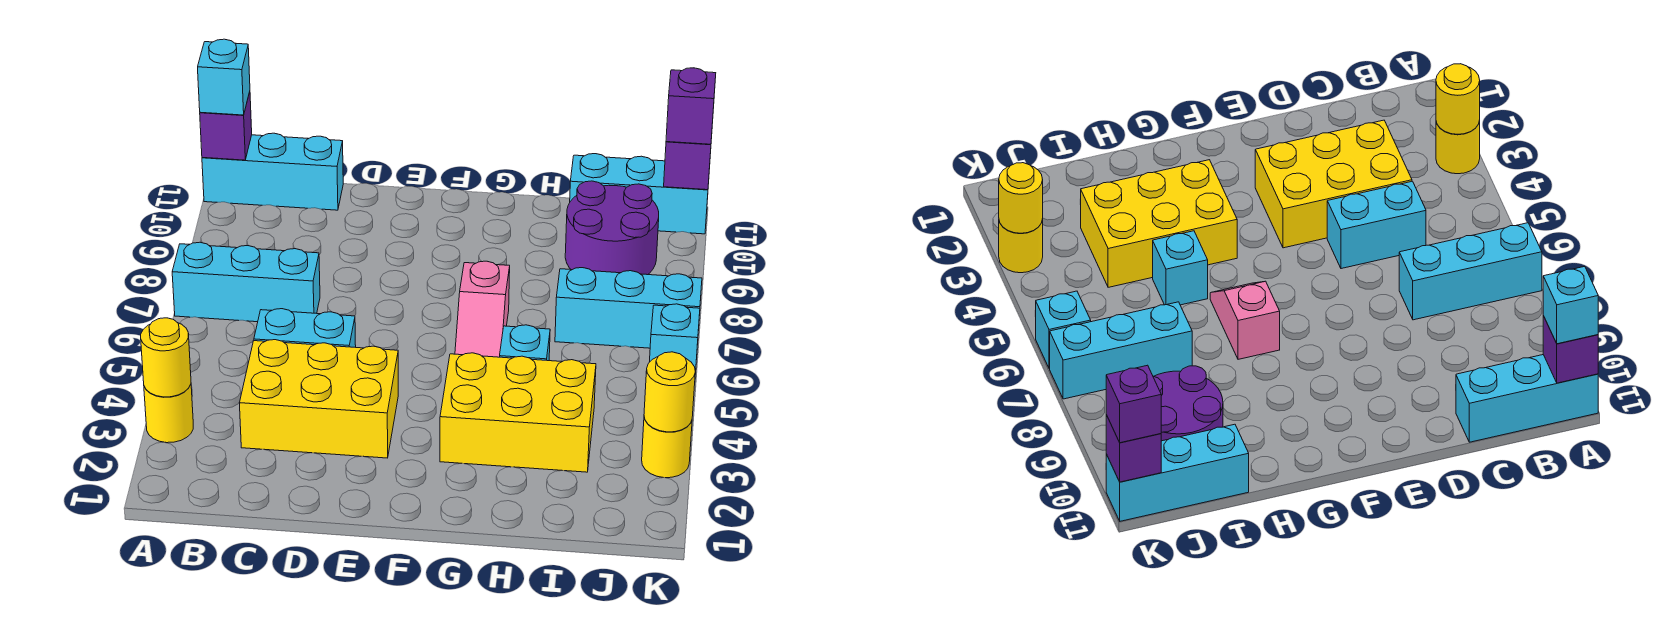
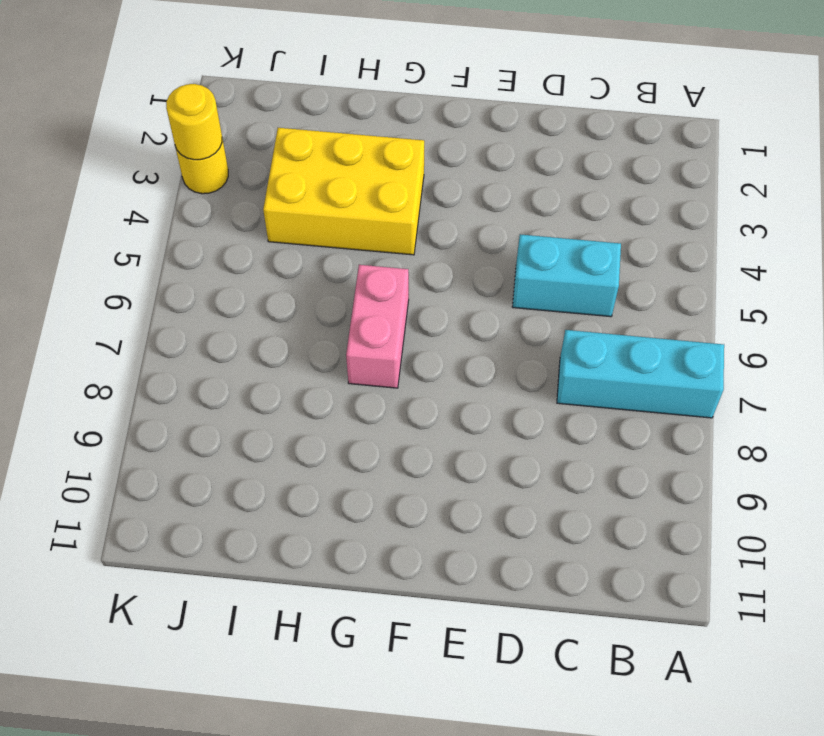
pink 1x2 brick [346,265,409,388] -> pink 1x2 slope [455,261,510,357]
none -> yellow 1x1 round brick [144,384,193,443]
none -> cyan 1x3 brick [202,133,343,210]
none -> yellow 2x3 brick [240,340,398,458]

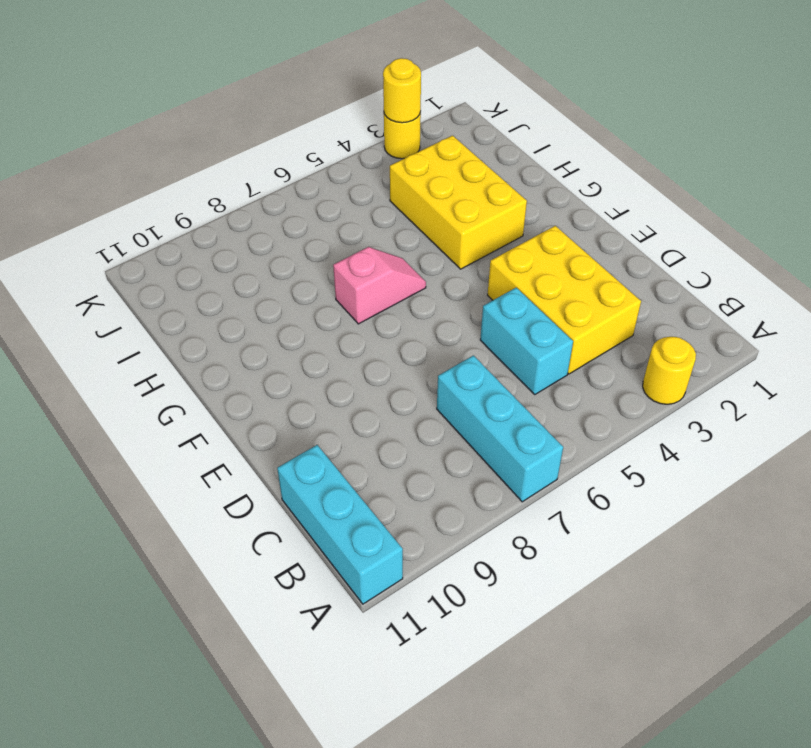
none -> cyan 1x1 brick [500,325,550,361]
none -> cyan 1x3 brick [555,268,702,348]
none -> purple 2x2 round brick [565,181,659,275]

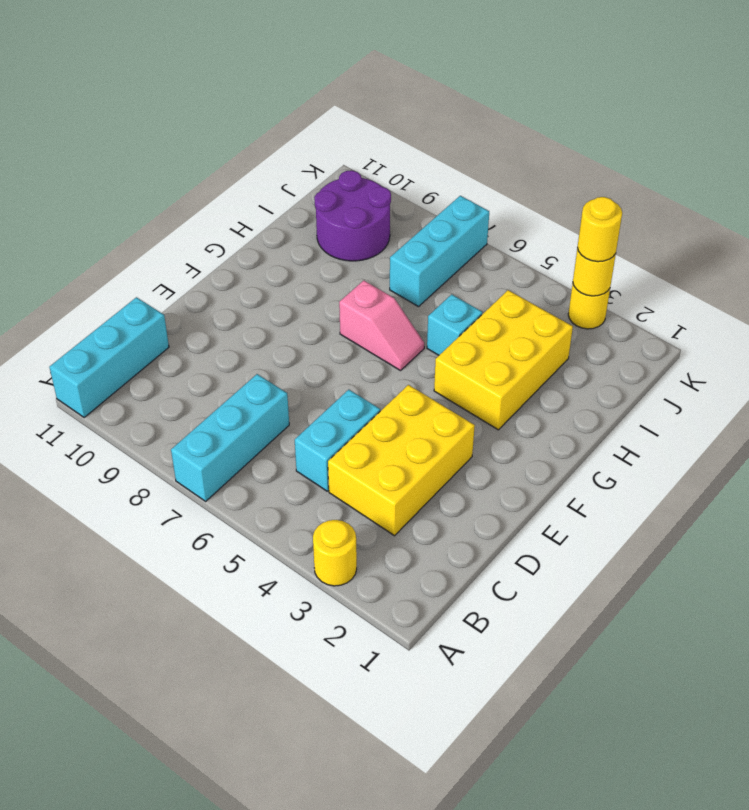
yellow 1x1 round brick [577,197,622,262] -> yellow 1x1 round brick moved to [141,318,191,397]
none -> cyan 1x3 brick [570,154,708,234]
none -> cyan 1x1 brick [650,304,700,374]
none -> purple 1x1 brick [200,92,252,160]

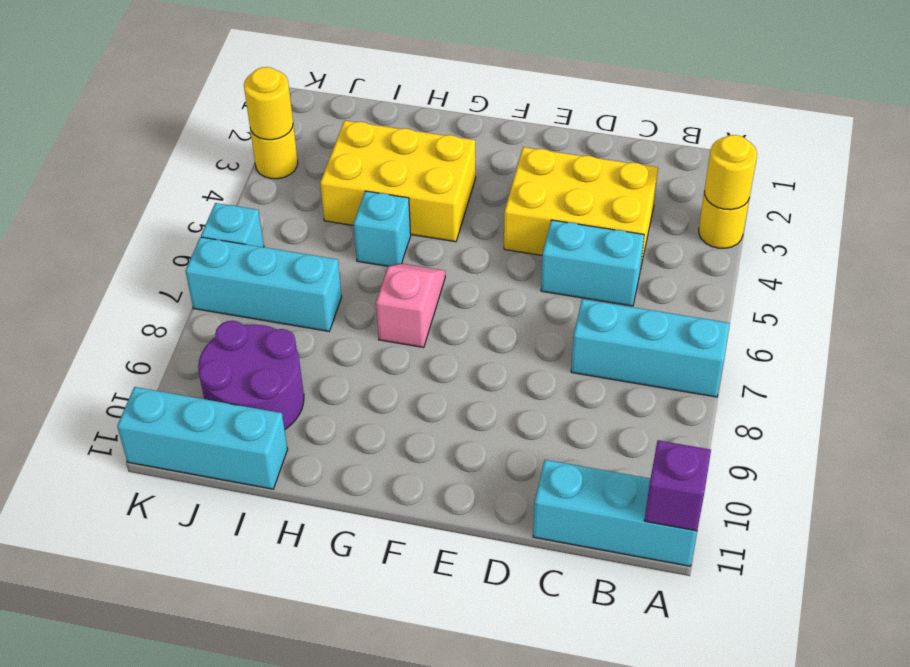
none -> purple 1x1 brick [664,138,712,190]
none -> cyan 1x1 brick [198,39,250,115]
none -> purple 1x1 brick [666,68,716,144]

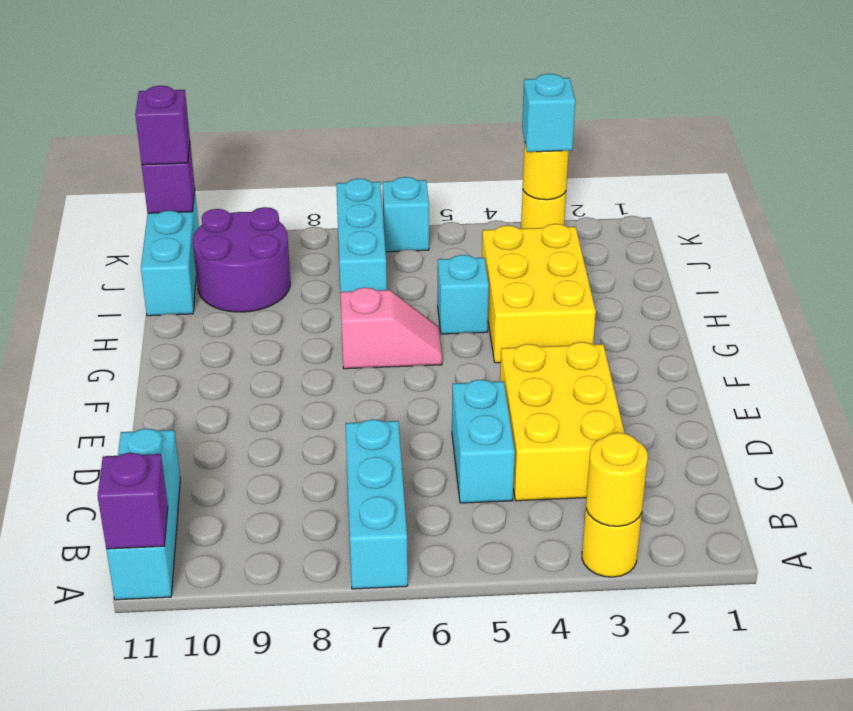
cyan 1x1 brick [522,74,575,152] -> cyan 1x1 brick moved to [198,39,250,115]

